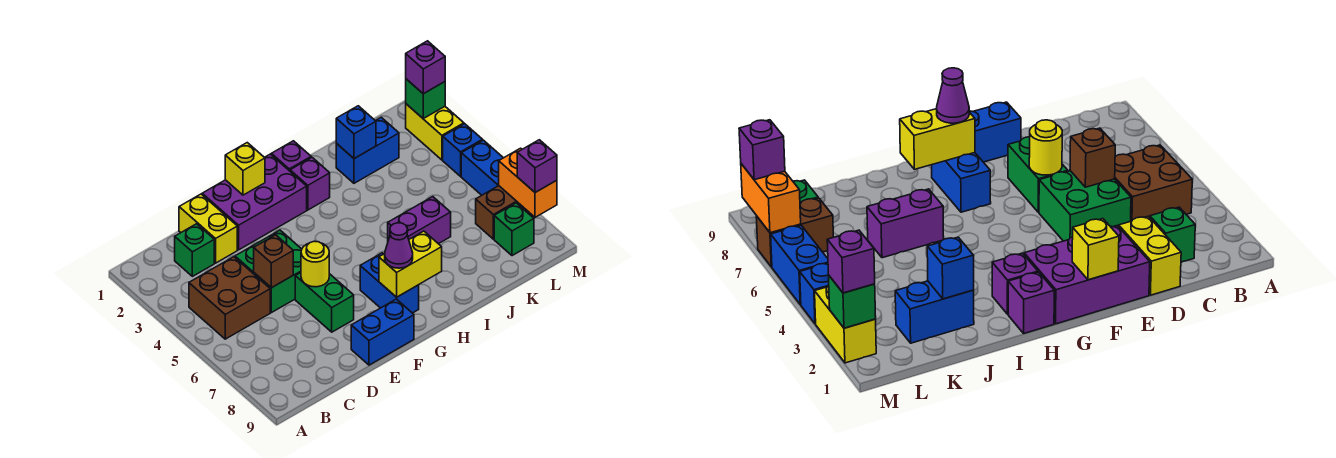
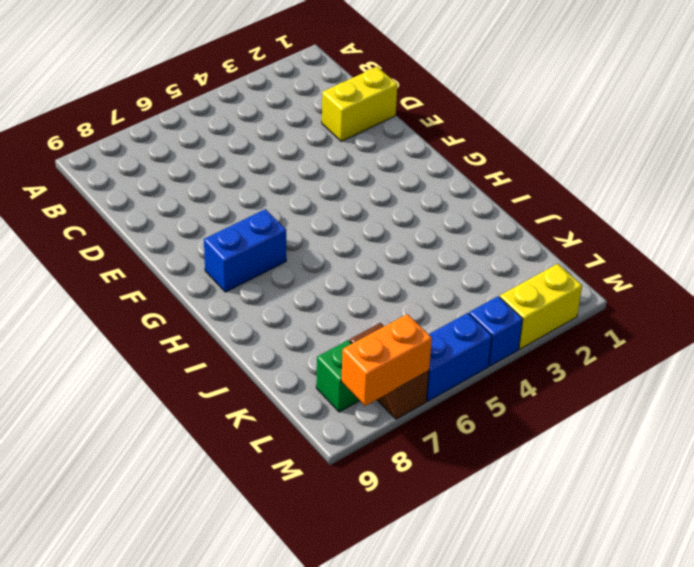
none -> brown 2x2 brick [189,257,270,339]
none -> green 1x1 brick [175,224,214,276]
none -> green 2x2 brick [235,230,302,313]

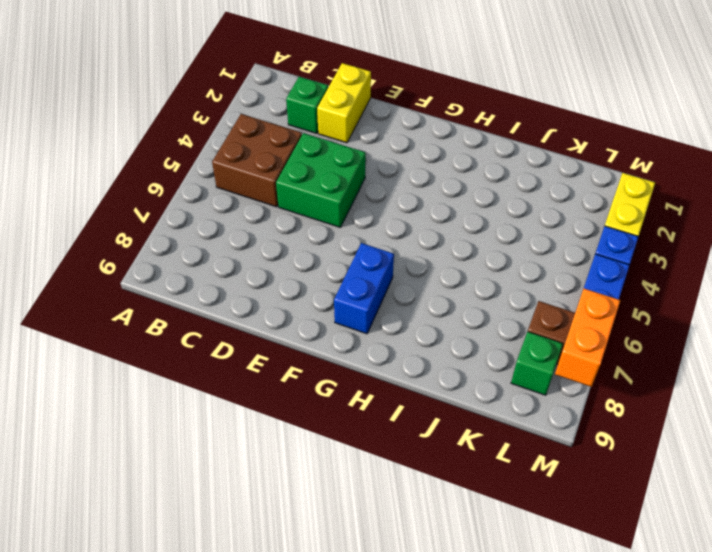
none -> purple 2x3 brick [202,154,307,250]
none -> green 1x2 brick [295,273,354,332]
none -> blue 1x2 brick [351,299,414,365]

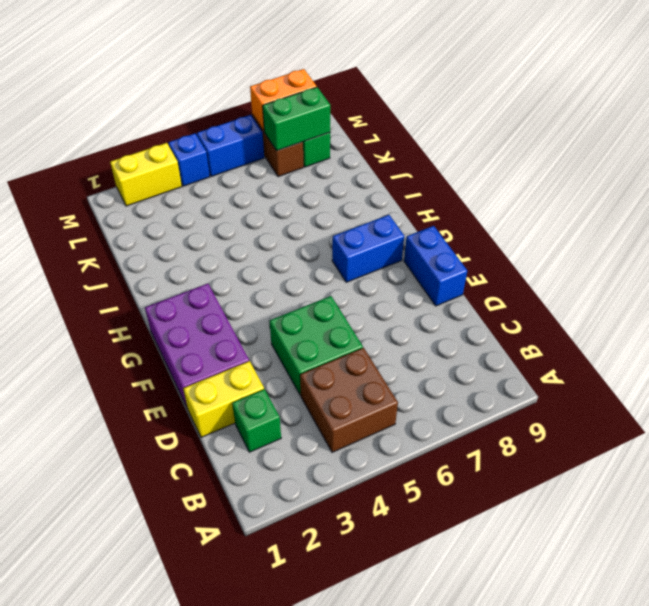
green 1x2 brick [263,87,330,151] -> green 1x2 brick moved to [295,273,354,332]
none -> purple 1x1 brick [271,141,311,171]
none -> purple 1x1 brick [290,157,330,210]
none -> purple 1x2 brick [388,197,451,244]

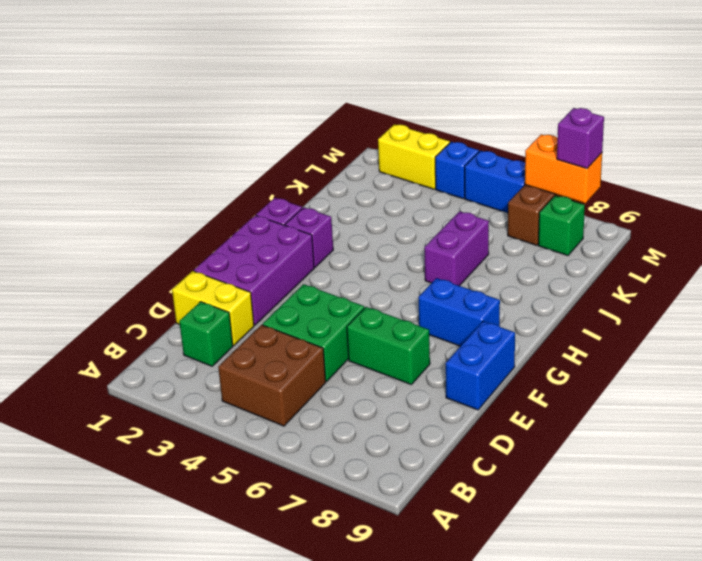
none -> blue 1x2 brick [336,117,399,183]
none -> brown 1x1 brick [254,235,293,288]
none -> yellow 1x1 round brick [301,241,329,287]

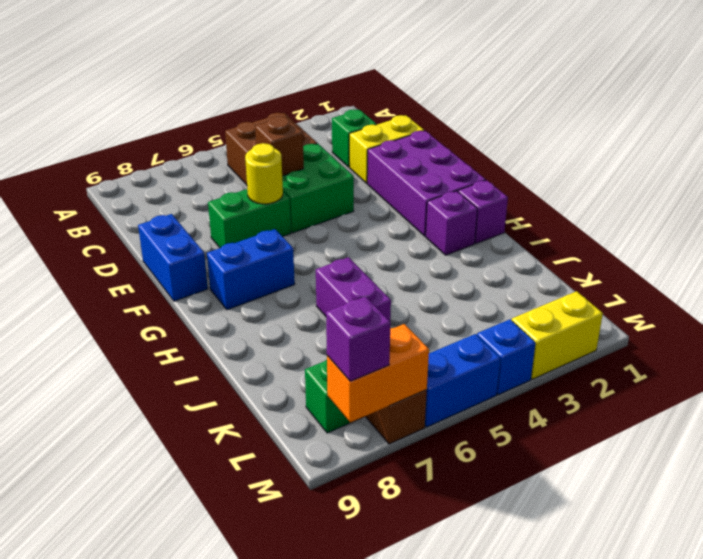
none -> blue 1x2 brick [336,117,399,183]
none -> yellow 1x1 brick [225,143,265,195]
none -> yellow 1x2 brick [379,231,442,297]

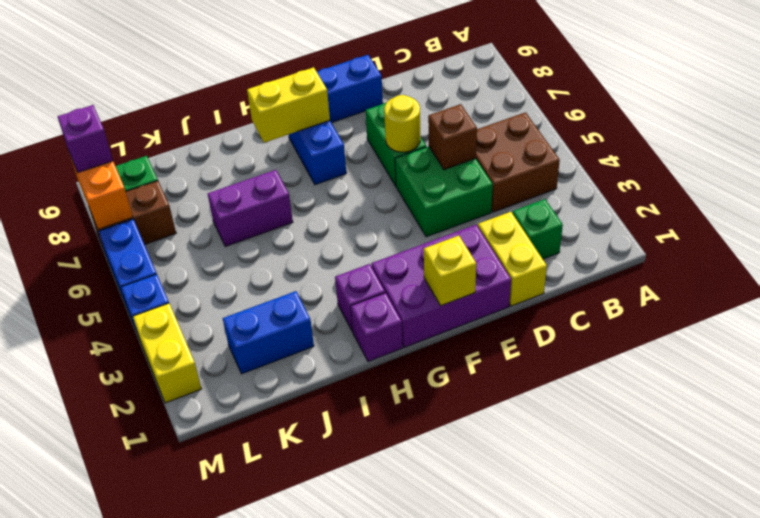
none -> blue 1x1 brick [336,106,376,159]
none -> green 1x1 brick [406,79,445,118]
none -> purple 1x1 cone [385,223,413,268]

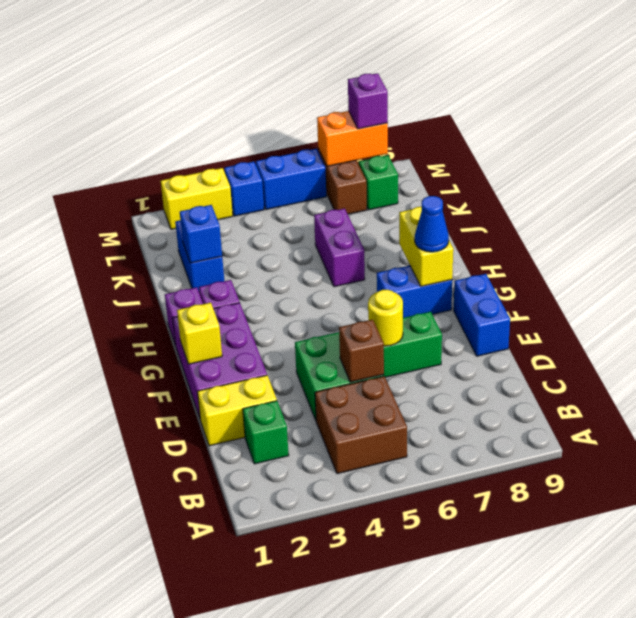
blue 1x1 cone [415,196,449,252] -> purple 1x1 cone [385,223,413,268]
none -> green 1x1 brick [406,79,445,118]
none -> purple 1x1 brick [406,41,445,94]

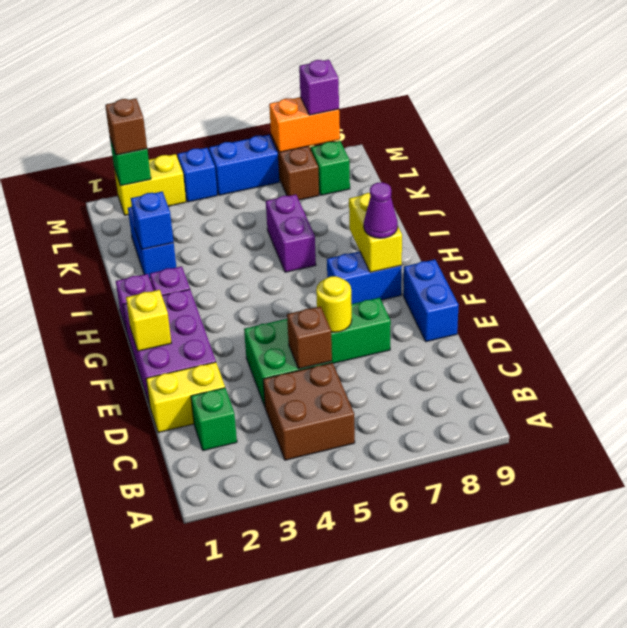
brown 1x1 brick [105,98,147,155] -> purple 1x1 brick [406,41,445,94]

